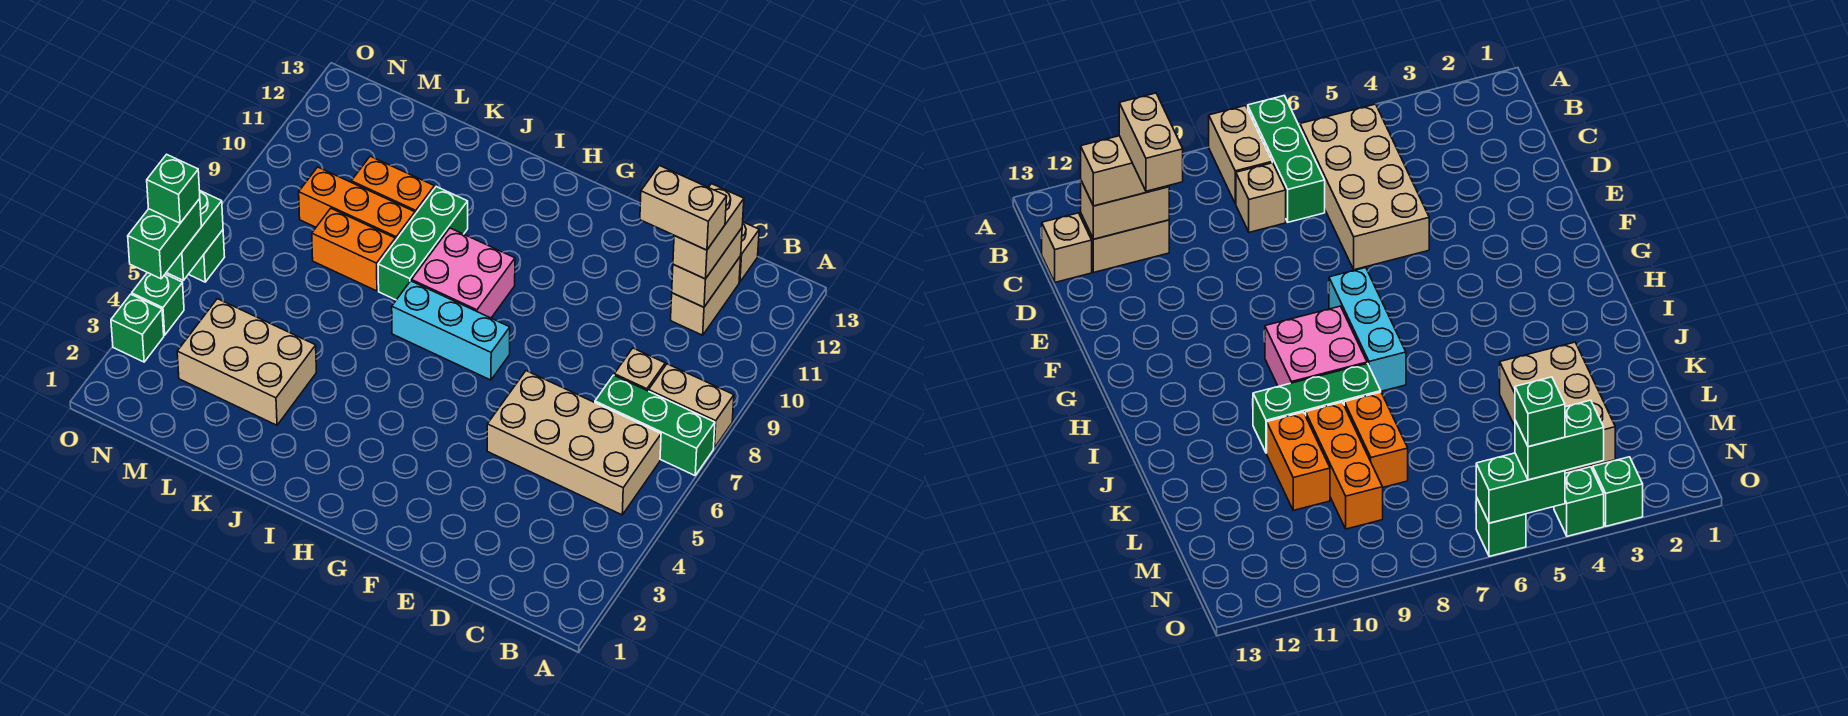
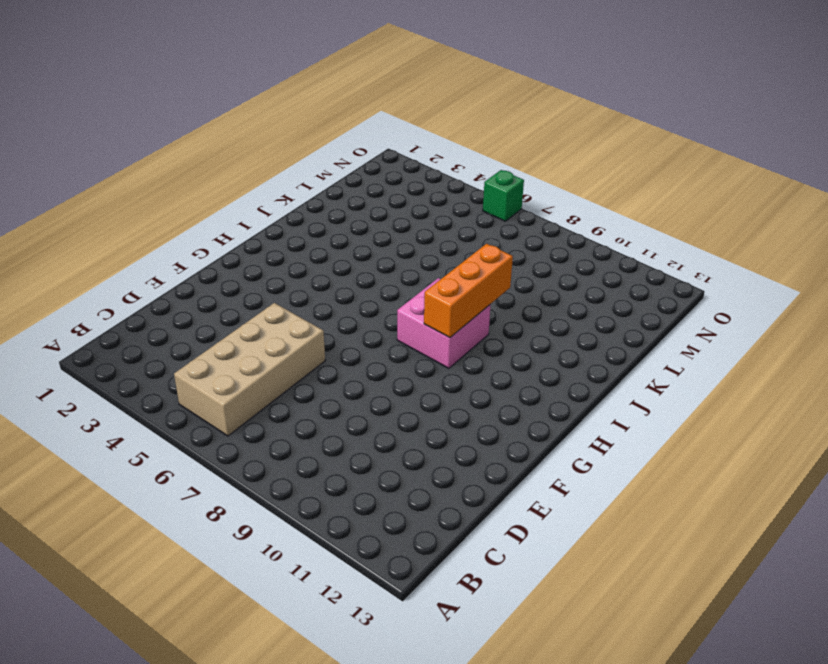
orange 1x3 brick [424,244,513,338] -> orange 1x3 brick moved to [299,167,415,241]
none -> green 1x3 brick [595,375,715,475]
none -> tan 1x2 brick [649,364,734,448]
none -> tan 1x1 brick [614,348,665,391]

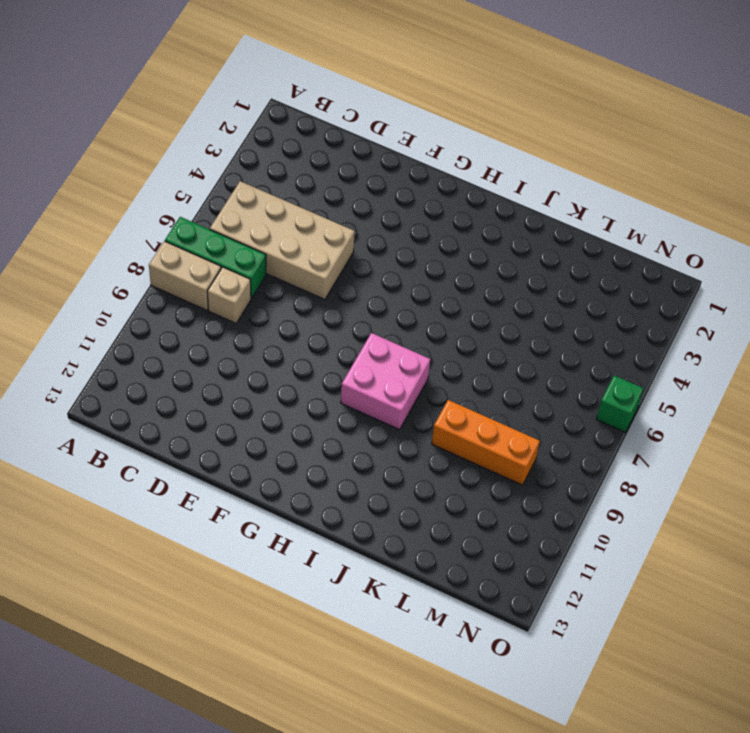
none -> tan 1x2 brick [671,256,741,335]
none -> tan 1x1 brick [739,222,759,282]
none -> cyan 1x3 brick [392,281,510,380]

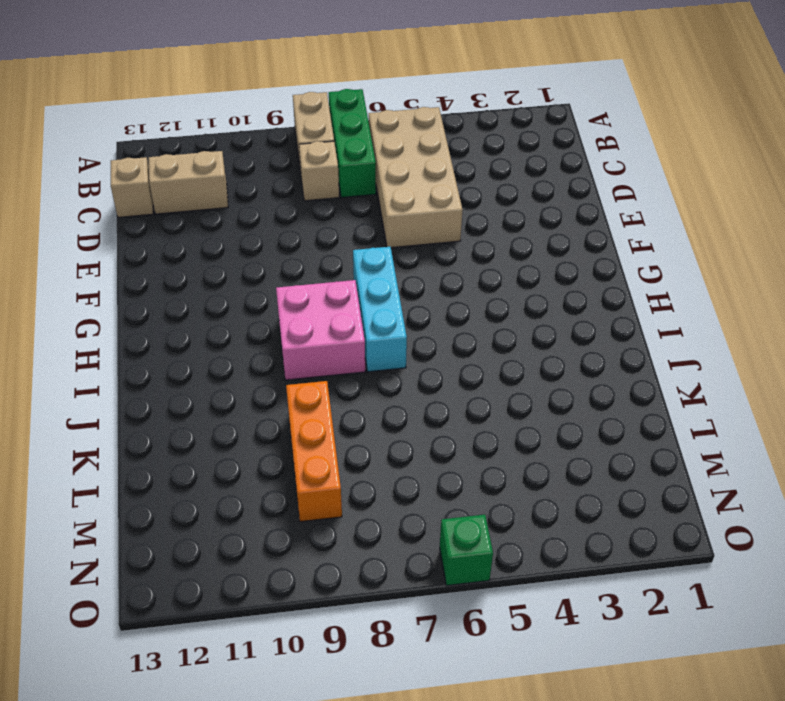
none -> green 1x3 brick [378,187,468,300]
none -> tan 2x3 brick [177,299,316,425]
none -> orange 1x2 brick [312,209,395,291]

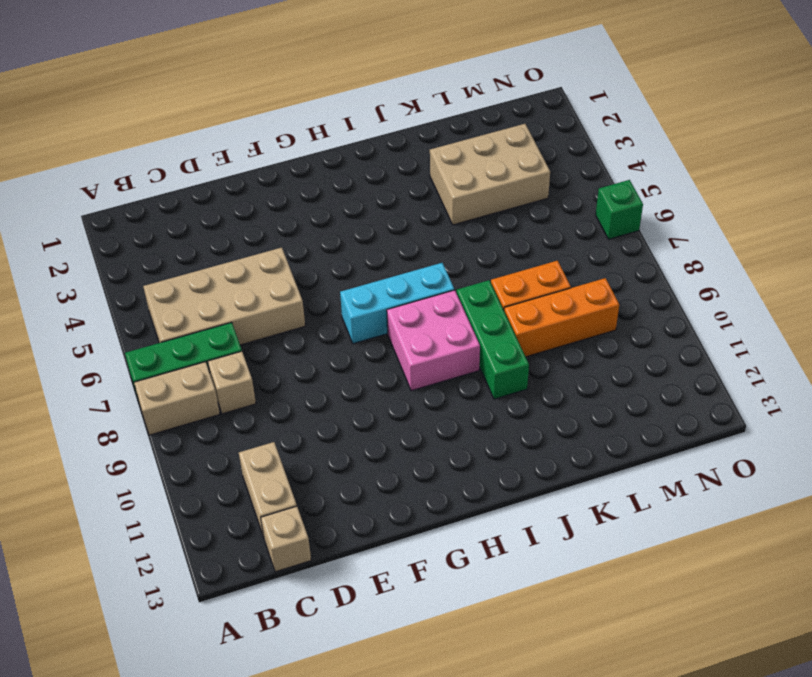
none -> orange 1x2 brick [351,156,434,214]
none -> green 1x1 brick [111,294,164,362]
none -> green 1x1 brick [132,273,184,335]

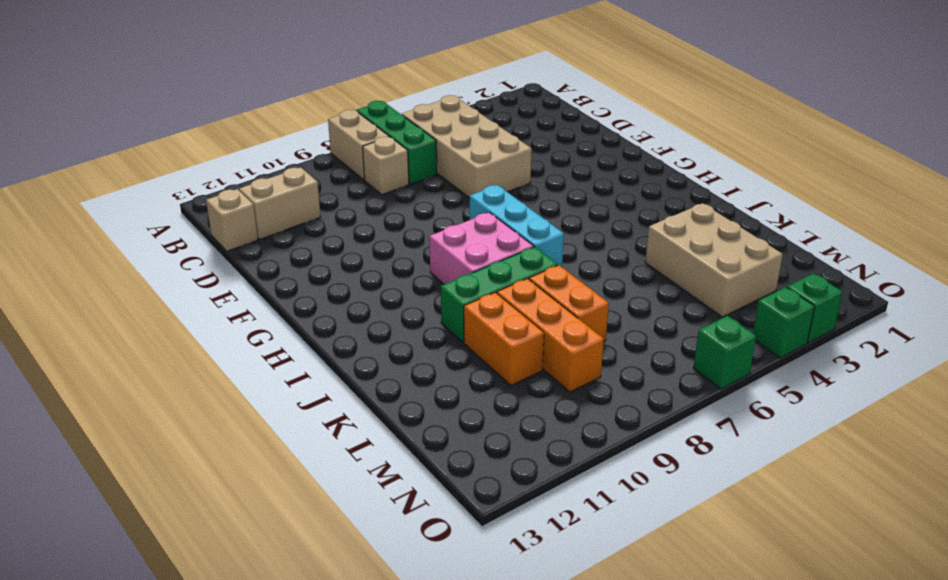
none -> tan 1x2 brick [672,228,742,307]
none -> green 1x2 brick [166,191,223,280]
none -> tan 1x2 brick [673,184,744,279]

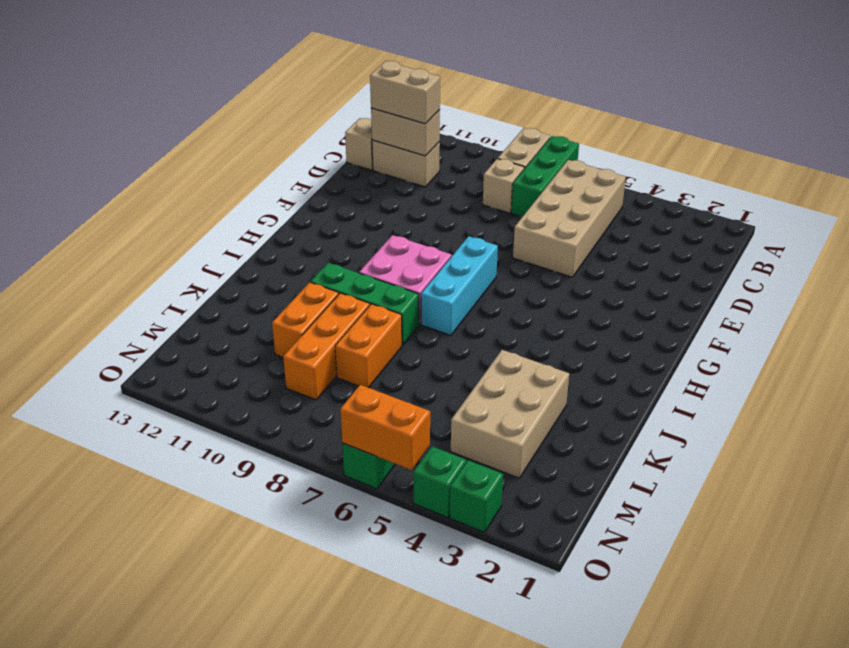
orange 1x2 brick [340,385,430,470] -> green 1x2 brick [166,191,223,280]
none -> green 1x2 brick [128,199,201,279]
none -> tan 1x2 brick [640,165,727,250]
none -> green 1x1 brick [147,154,200,223]

